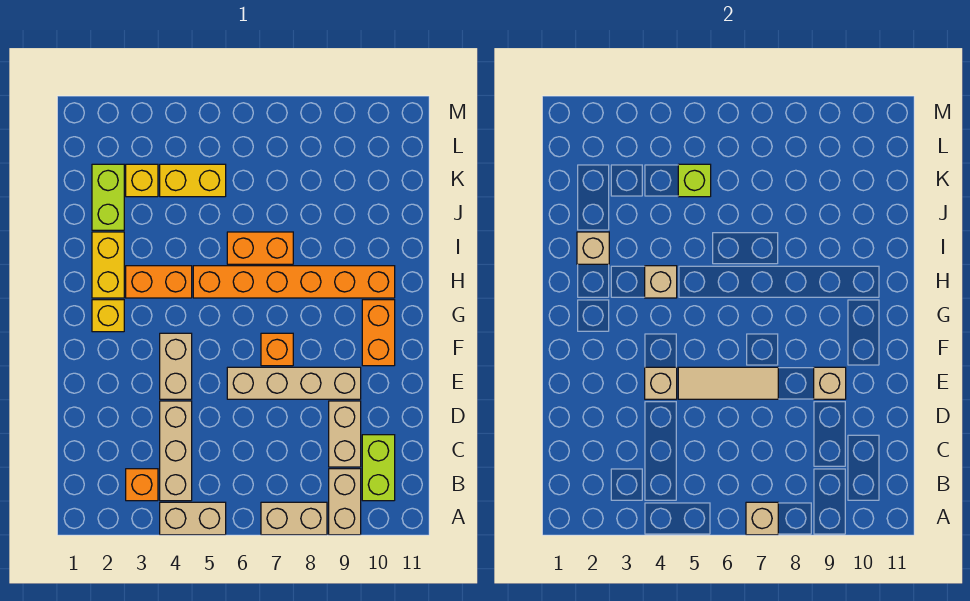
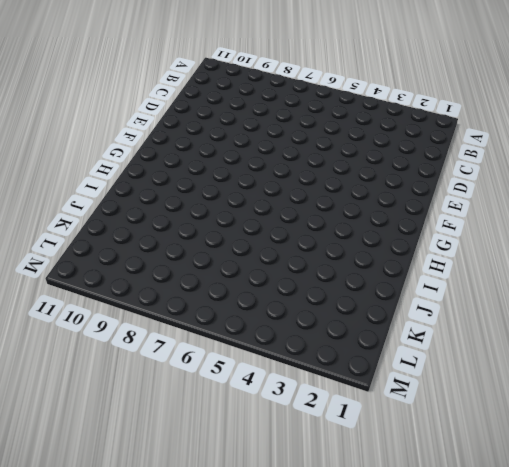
none -> tan 1x2 brick [160,502,226,535]
none -> tan 1x2 brick [261,502,327,535]
none -> tan 1x2 brick [329,469,361,535]

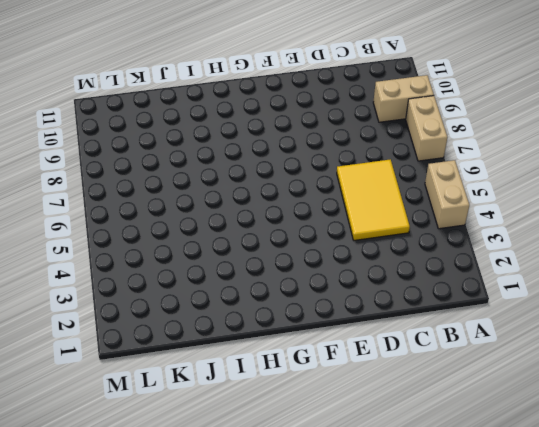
yellow 2x3 tile [337,159,410,240] -> tan 1x3 brick [160,401,192,501]
none -> orange 1x1 brick [126,469,158,501]
none -> lime 1x2 brick [362,435,395,501]
none -> tan 1x2 brick [329,401,361,467]

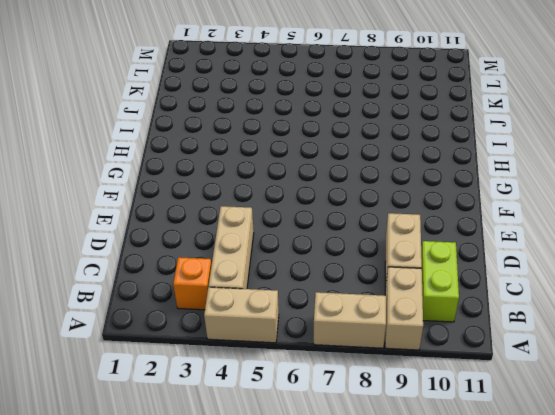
none -> tan 1x2 brick [160,333,192,399]
none -> tan 1x4 brick [227,367,361,399]
none -> orange 1x1 brick [261,333,293,366]

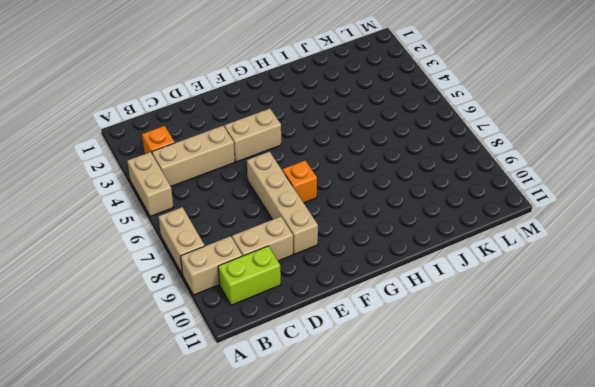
none -> orange 1x2 brick [362,300,395,366]
none -> yellow 1x1 brick [92,300,124,332]
none -> yellow 1x2 brick [92,232,124,298]

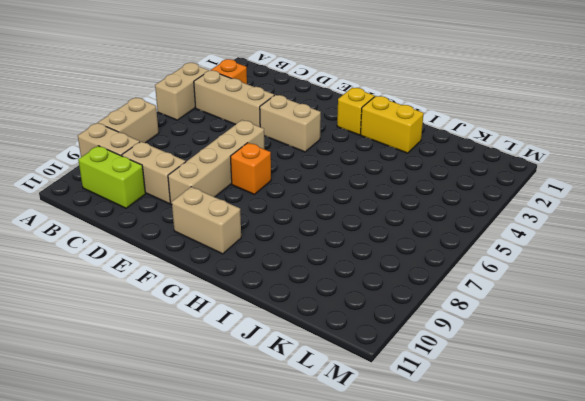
tan 1x2 brick [172,187,241,254] -> orange 1x2 brick [362,300,395,366]
none -> orange 1x2 brick [126,266,192,298]
none -> orange 1x6 brick [193,266,395,298]
none -> orange 1x2 brick [227,232,293,264]

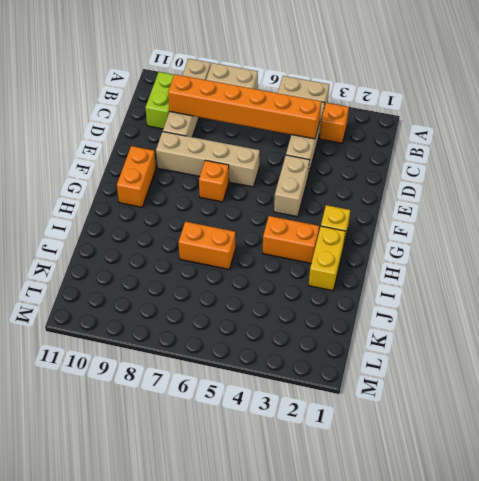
orange 1x6 brick [168,74,321,139] -> orange 1x6 brick moved to [193,266,395,298]
none -> lime 1x2 brick [92,164,124,230]
none -> yellow 1x1 brick [126,164,158,197]
none -> yellow 1x2 brick [160,164,226,197]

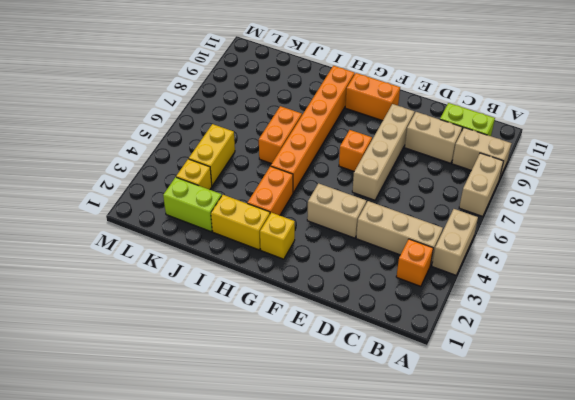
none -> tan 1x1 brick [746,502,778,535]
none -> tan 1x1 brick [645,367,677,399]
none -> tan 1x3 tile [678,367,778,399]

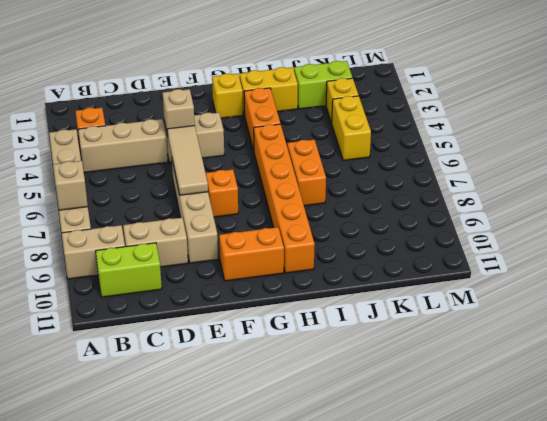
none -> tan 1x1 brick [814,367,846,399]
none -> tan 1x1 brick [645,266,677,298]
none -> tan 1x1 brick [577,232,609,264]

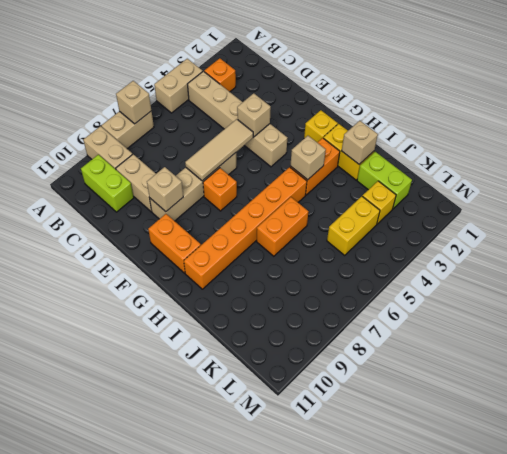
none -> lime 1x1 brick [678,164,711,197]

